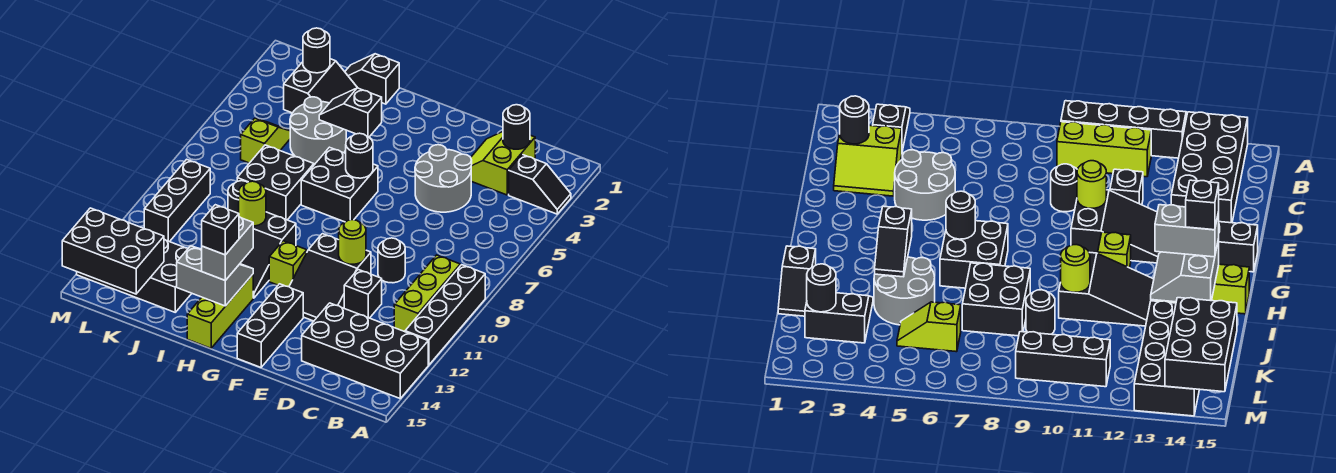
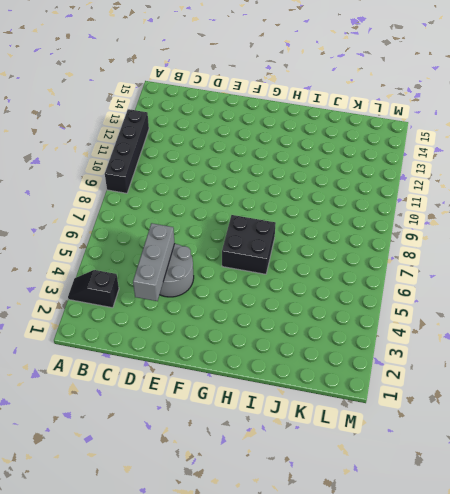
grey 1x3 brick [133,223,175,301] -> none
none -> black 2x4 brick [302,303,428,398]
none -> lime 1x3 brick [394,255,460,332]
none -> lime 2x2 slope [471,132,535,195]
none -> black 1x1 round brick [378,238,405,283]

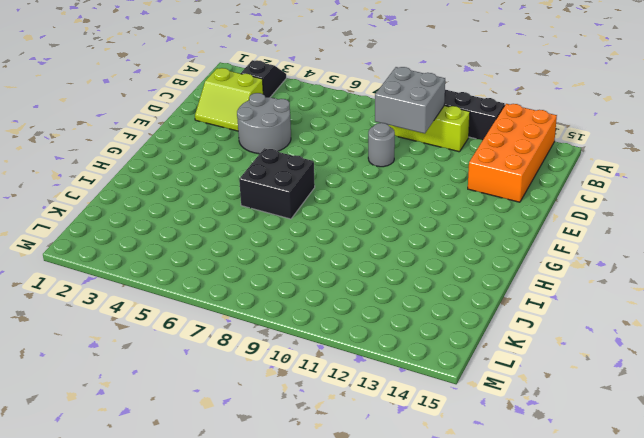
orange 2x4 brick [468,104,557,202] -> black 2x4 brick [302,303,428,398]
grey 2x2 brick [375,67,445,133] -> none
grey 1x1 round brick [368,123,395,167] -> black 1x1 round brick [378,238,405,283]
none -> black 1x1 brick [344,270,382,318]
none -> black 2x3 slope [289,234,371,321]
none -> black 1x3 brick [237,284,303,367]
none -> lime 1x1 brick [269,241,307,287]

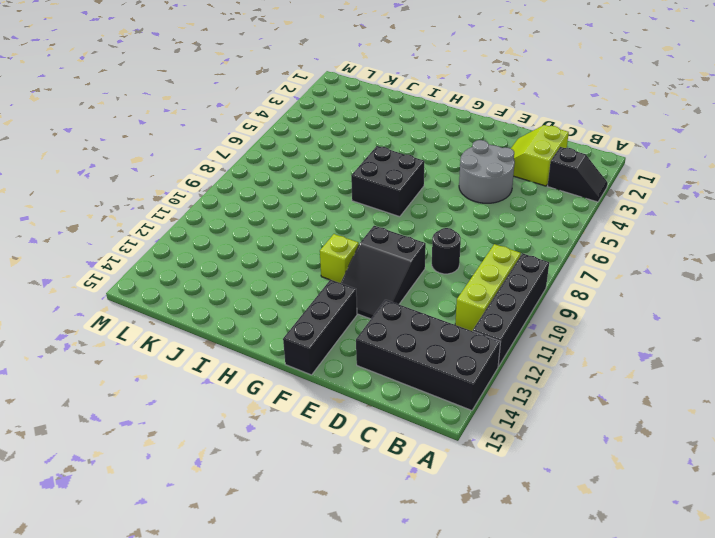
none -> black 1x1 brick [344,270,382,318]
none -> black 2x3 slope [240,212,296,298]
none -> lime 1x3 brick [187,274,253,348]
none -> black 1x2 slope [345,54,399,104]

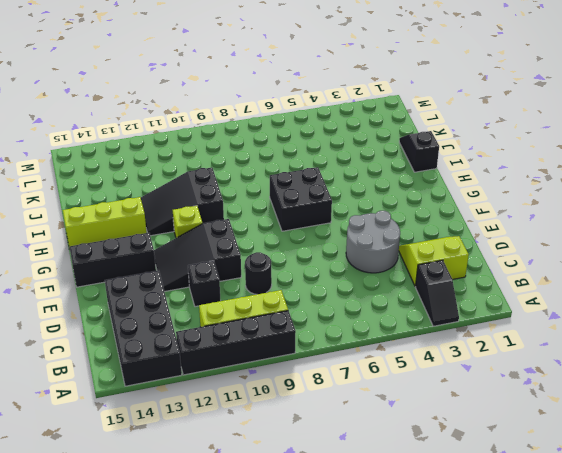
none -> grey 2x2 round brick [290,97,346,164]
none -> black 2x2 brick [237,145,314,220]
none -> black 2x2 slope [284,59,357,113]
none -> black 1x1 round brick [228,181,247,213]

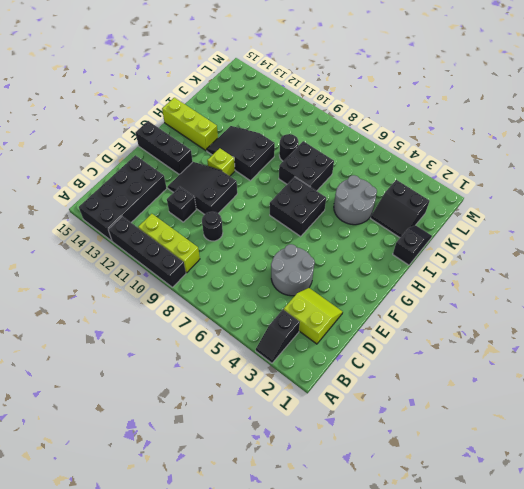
none -> black 2x4 brick [77,239,192,312]
none -> lime 1x2 slope [241,118,290,163]
none -> black 1x3 brick [144,159,210,242]
none -> black 1x1 round brick [503,105,530,149]

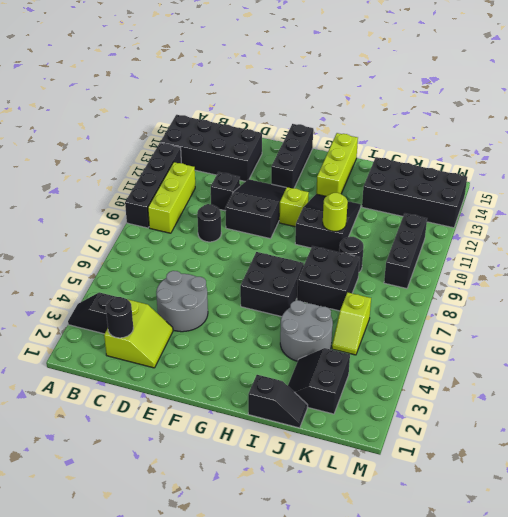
none -> lime 1x1 round brick [339,220,366,264]
none -> black 1x1 round brick [346,133,373,178]
none -> black 1x2 slope [319,88,382,137]
none -> grey 2x2 slope [177,246,253,306]

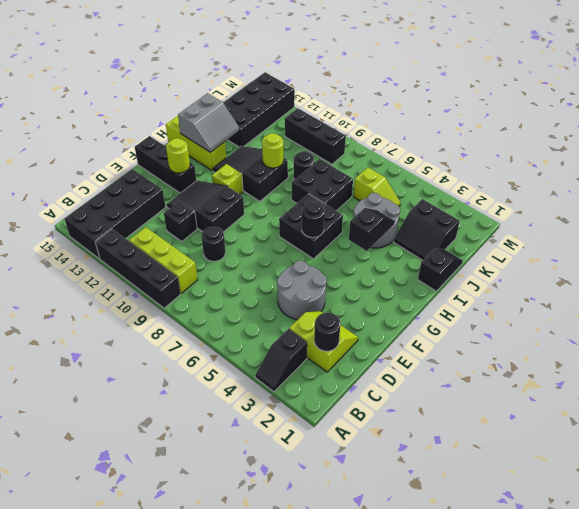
lime 1x1 round brick [166,138,190,173] -> lime 1x1 round brick moved to [339,220,366,264]
none -> black 1x1 round brick [303,28,330,73]
none -> black 2x3 brick [62,208,164,294]
none -> grey 1x2 brick [202,217,253,280]
none -> black 1x1 brick [202,205,239,255]

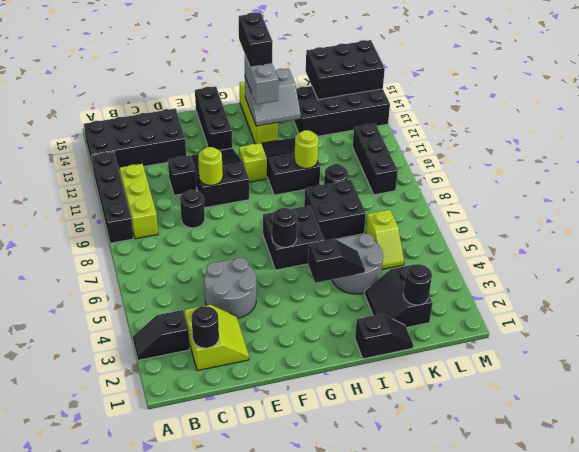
black 1x2 brick [239,13,273,67] -> black 1x1 brick [202,205,239,255]

